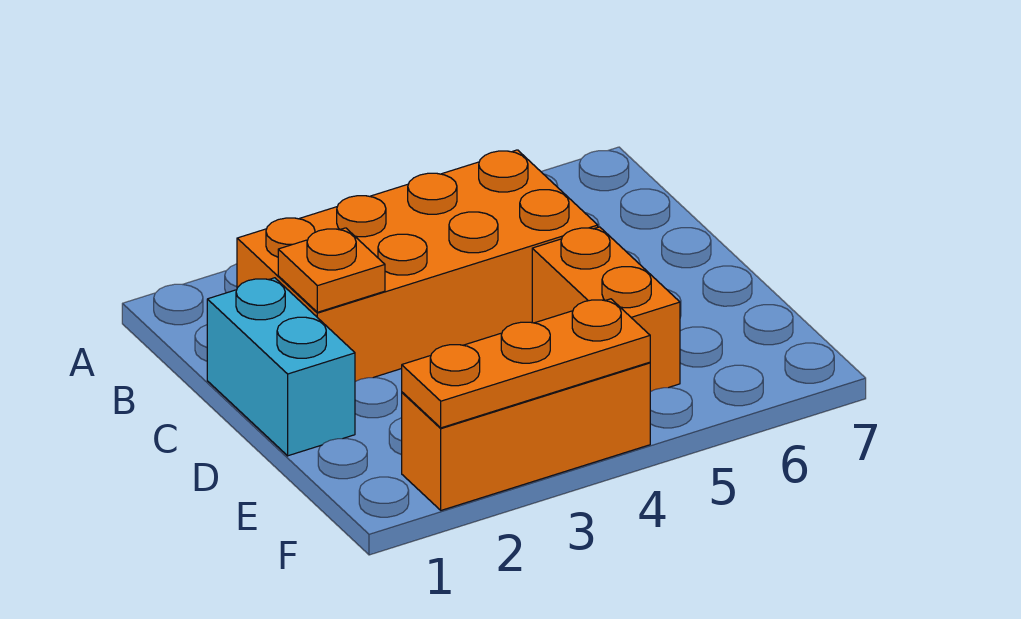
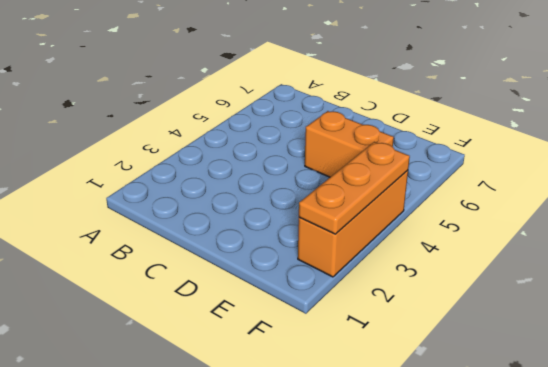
none -> orange 2x4 brick [237,150,598,382]
none -> cyan 1x2 brick [207,278,355,456]

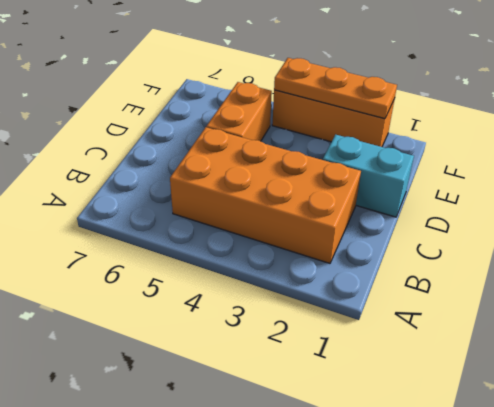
cyan 1x2 brick [323,135,414,217] -> cyan 1x2 brick turned to [207,278,355,456]
none -> orange 1x1 plate [278,228,385,312]

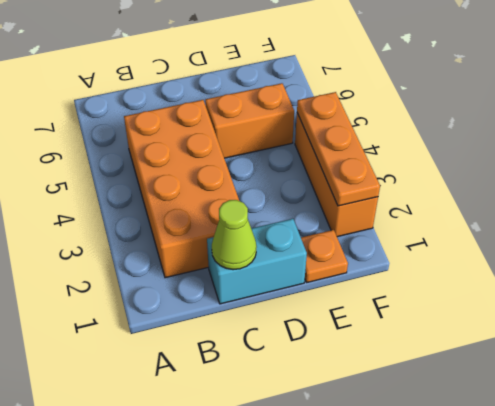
lime 1x1 cone [212,200,257,270] -> none
orange 1x1 plate [301,230,348,283] -> orange 1x1 plate moved to [278,228,385,312]

